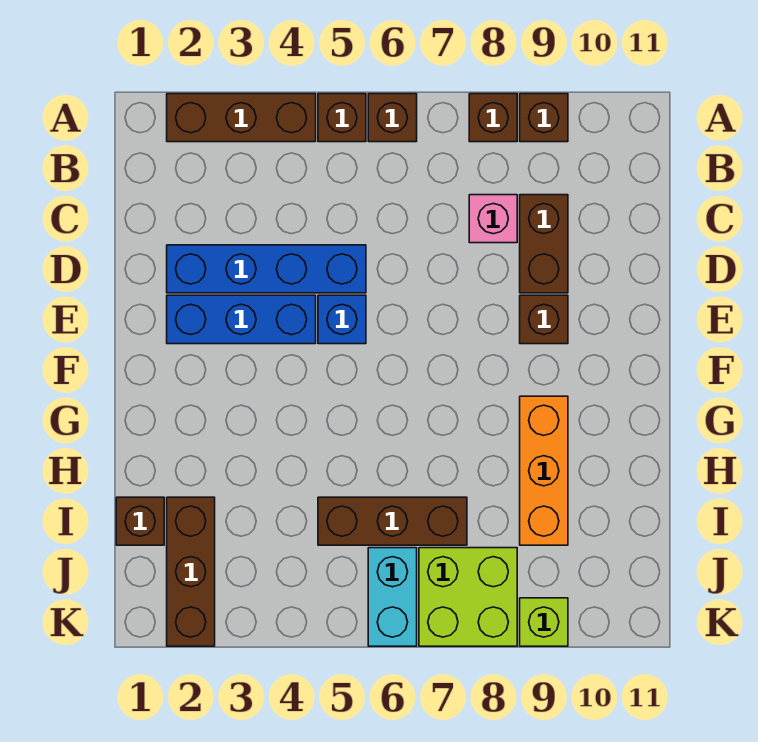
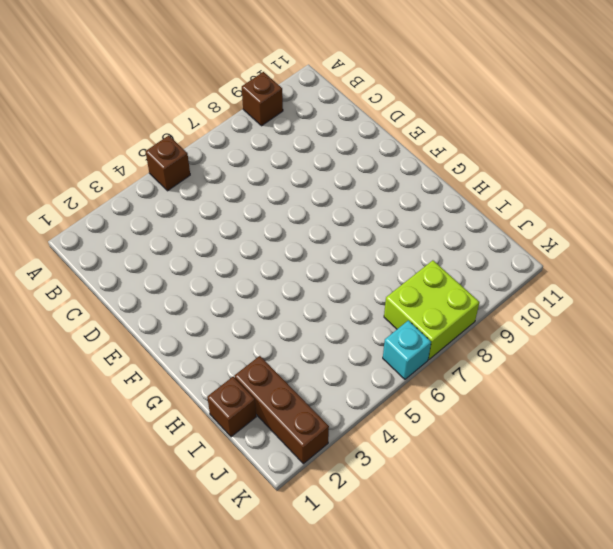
cyan 1x1 brick [383,320,431,379] -> cyan 1x2 brick [368,548,417,646]
none -> brown 1x3 brick [167,94,316,142]
none -> brown 1x1 brick [368,94,417,142]
none -> brown 1x1 brick [469,94,517,142]

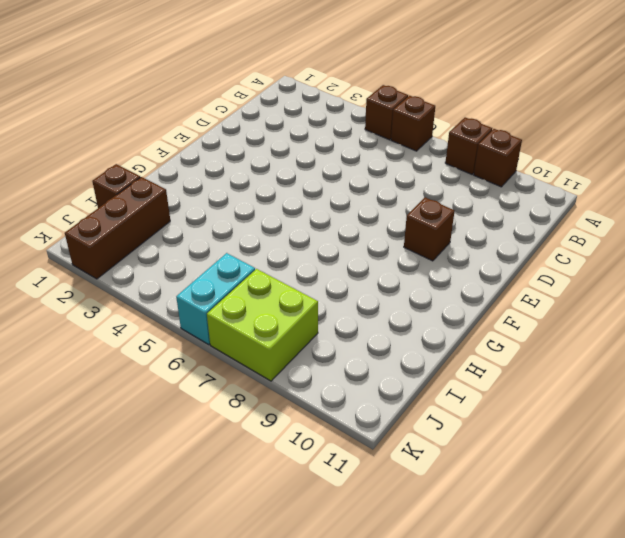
none -> brown 1x3 brick [167,94,316,142]
none -> pink 1x1 brick [469,195,517,243]
none -> brown 1x2 brick [520,195,568,293]

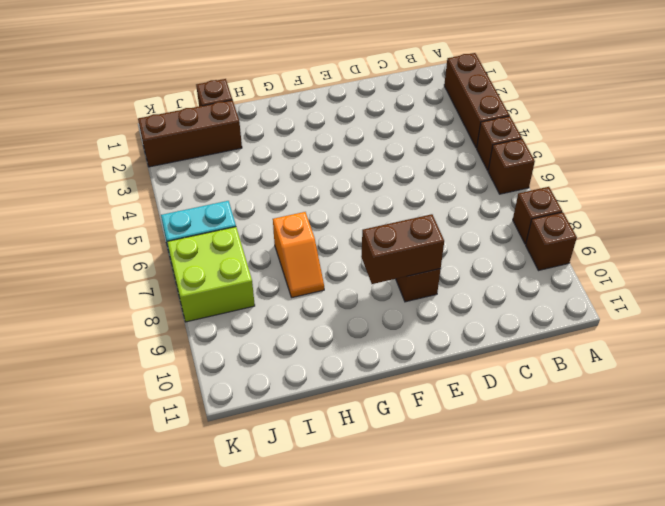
brown 1x2 brick [361,214,444,284] -> brown 1x2 brick moved to [520,195,568,293]
orange 1x2 slope [273,212,324,297] -> none
none -> pink 1x1 brick [469,195,517,243]
none -> blue 1x4 brick [167,245,366,293]
none -> blue 1x3 brick [167,295,316,344]

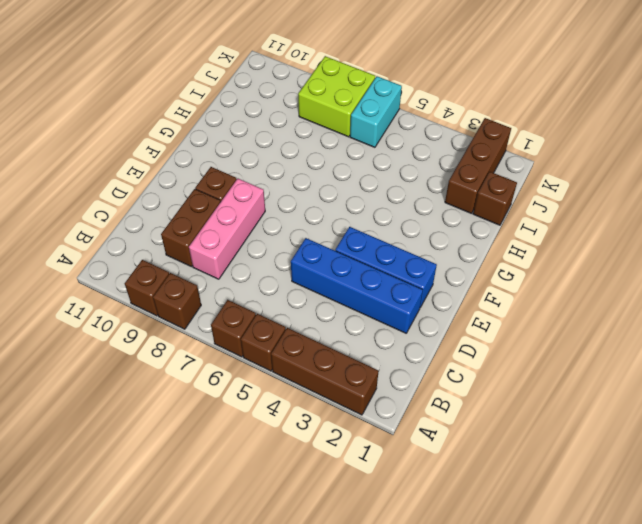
pink 1x3 brick [189,179,265,279] -> pink 1x1 brick [469,195,517,243]
none -> blue 1x1 brick [318,295,366,344]
none -> orange 1x3 brick [520,396,568,545]
none -> brown 1x3 brick [318,497,467,545]

